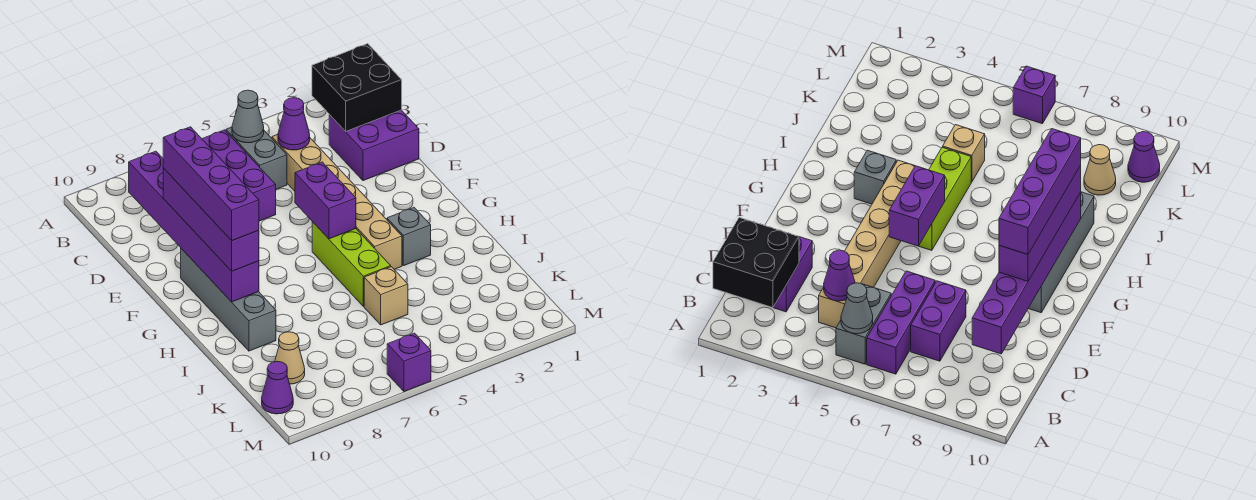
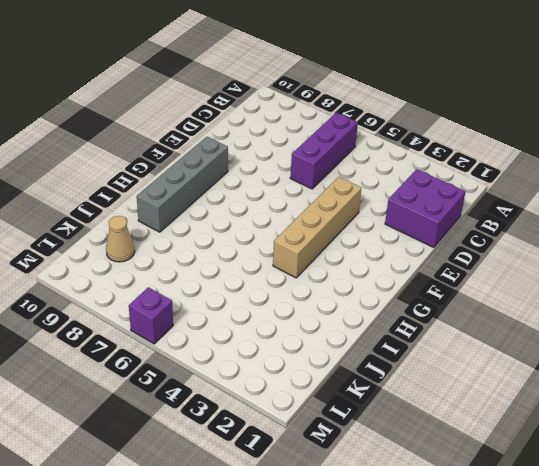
tan 1x4 brick [273,177,362,278] -> tan 1x6 brick [272,135,402,269]
none -> grey 1x2 brick [226,127,287,189]
none -> purple 1x2 brick [911,281,966,361]
none -> lime 1x3 brick [312,222,391,306]

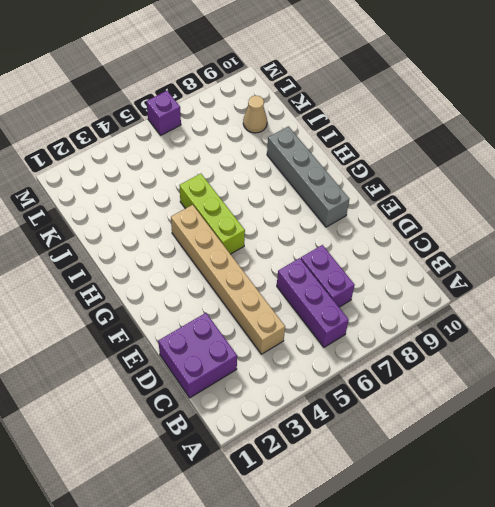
none -> grey 1x2 brick [226,127,287,189]
none -> grey 1x1 brick [387,208,431,266]
none -> tan 1x1 brick [364,267,408,325]

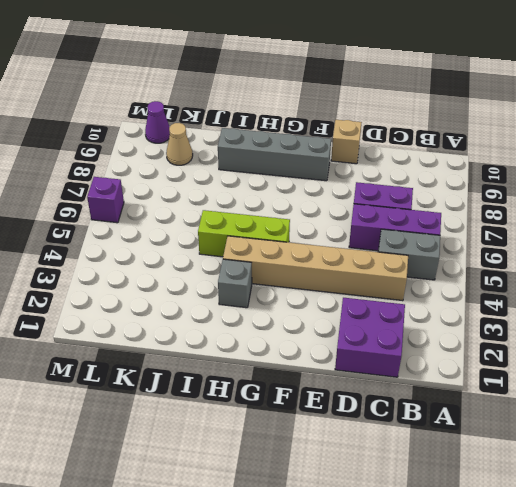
tan 1x1 brick [331,120,362,164] -> tan 1x1 brick moved to [364,267,408,325]
none -> black 2x2 brick [312,44,402,131]
none -> grey 1x1 cone [232,90,264,143]
none -> purple 1x1 cone [278,98,310,150]

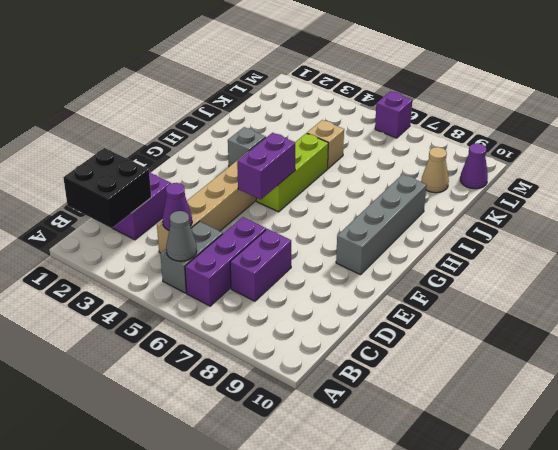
none -> purple 1x6 brick [129,151,259,302]
none -> purple 1x4 brick [163,168,259,271]
none -> purple 1x4 brick [163,127,259,241]

